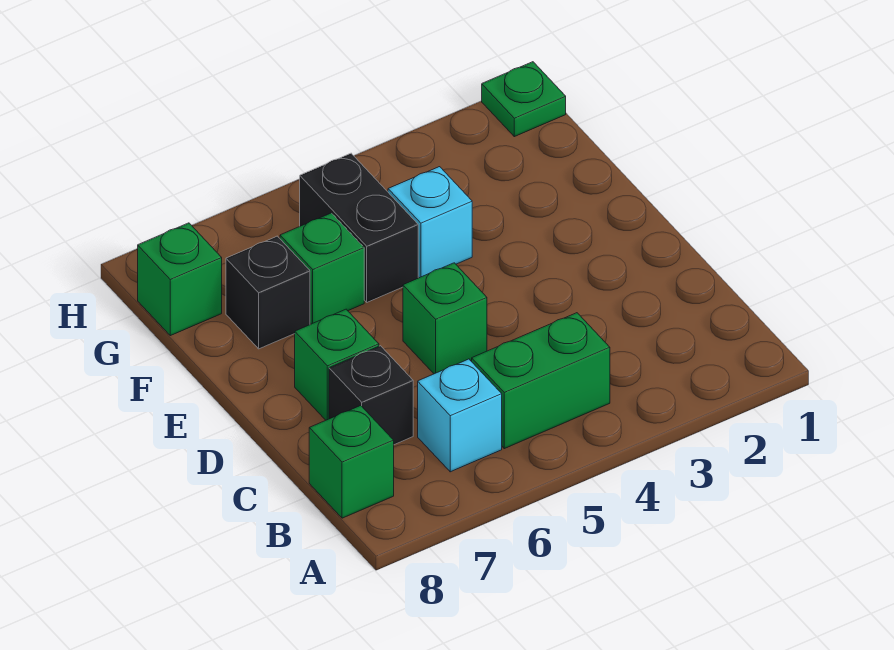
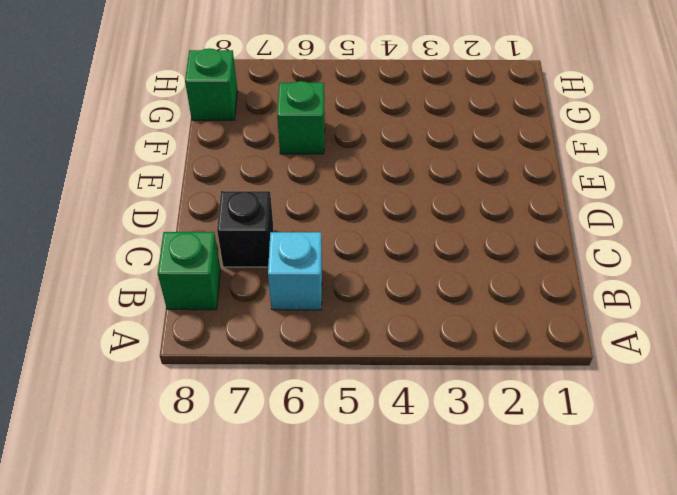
none -> green 1x2 brick [472,313,610,449]
none -> green 1x1 brick [403,263,487,374]
none -> green 1x1 brick [295,309,379,420]

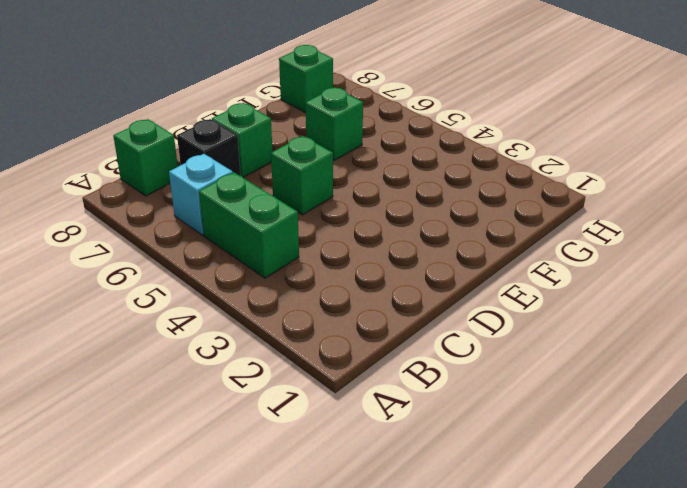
none -> cyan 1x1 brick [388,167,472,278]
none -> black 1x2 brick [300,153,418,302]
none -> black 1x1 brick [226,236,310,349]

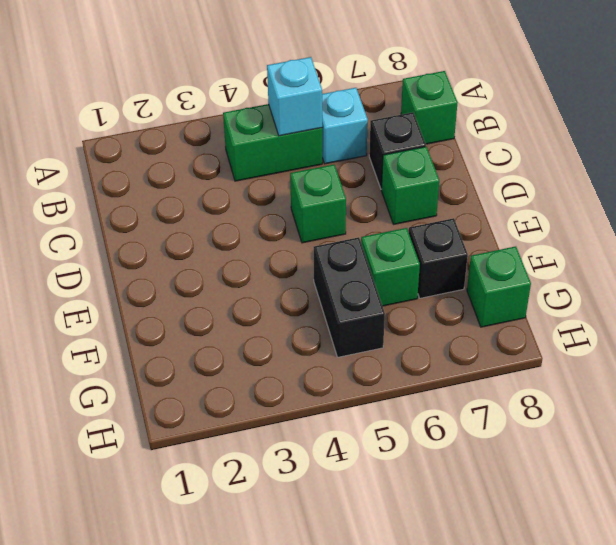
cyan 1x1 brick [267,57,322,136] -> cyan 1x1 brick moved to [388,167,472,278]
none -> green 1x1 plate [482,62,566,137]

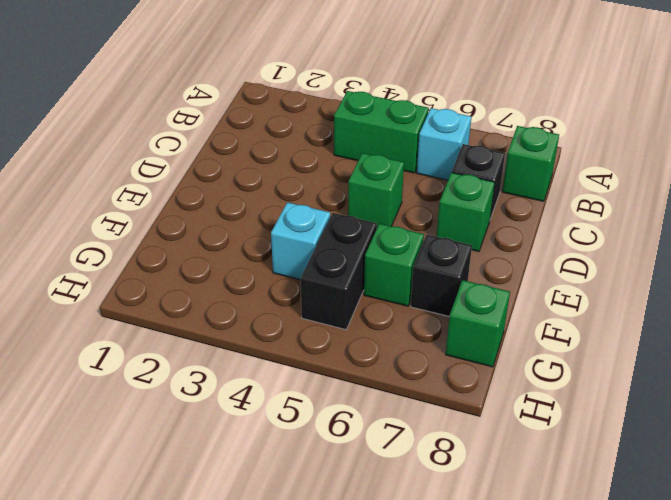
none -> green 1x1 plate [482,62,566,137]

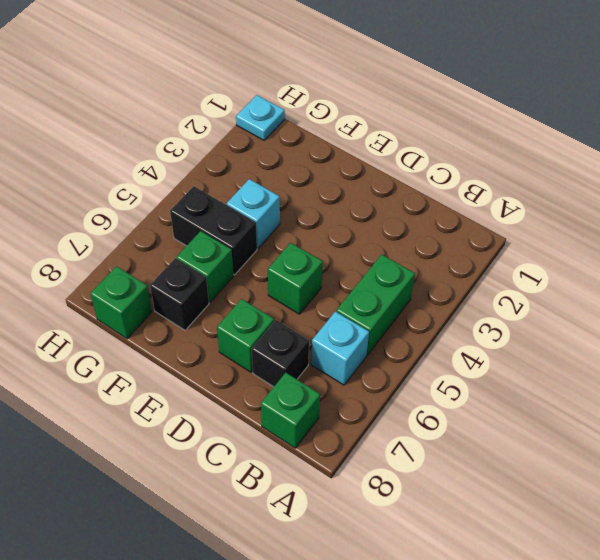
cyan 1x1 plate [236,95,285,140] -> green 1x1 plate [482,62,566,137]

